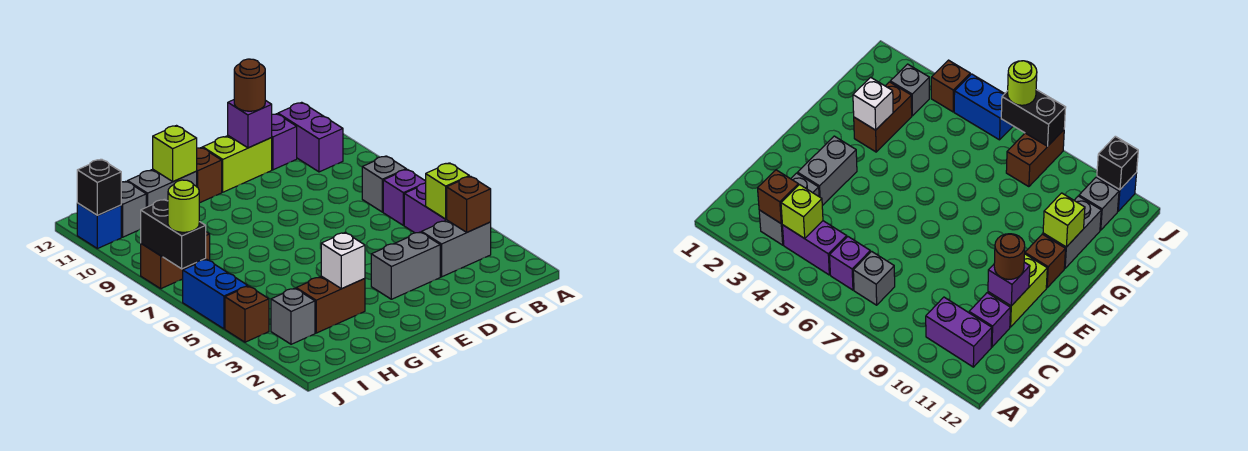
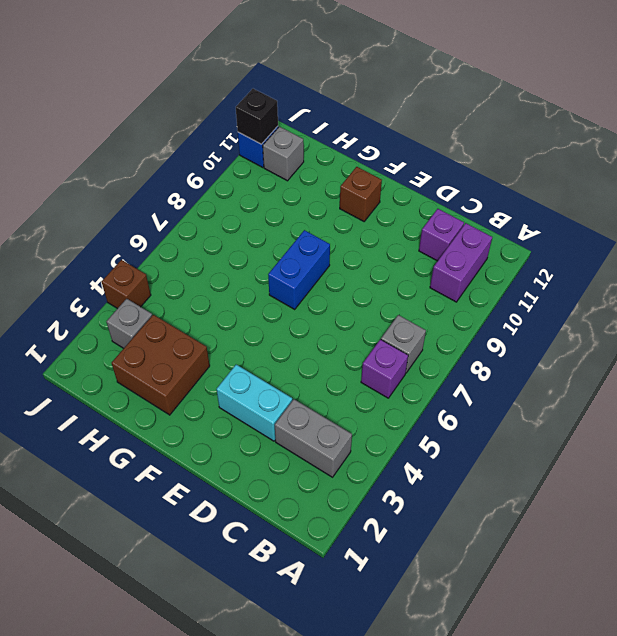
cyan 1x2 brick [216,365,292,441] -> grey 1x2 brick [371,232,440,299]
blue 1x2 brick [268,230,330,309] -> blue 1x2 brick moved to [183,259,248,329]
brown 2x2 brick [112,315,210,415] -> brown 1x2 brick [296,276,365,333]
none -> purple 1x2 brick [404,183,447,233]
none -> lime 1x2 brick [203,136,272,192]
none -> grey 1x2 brick [128,169,197,207]

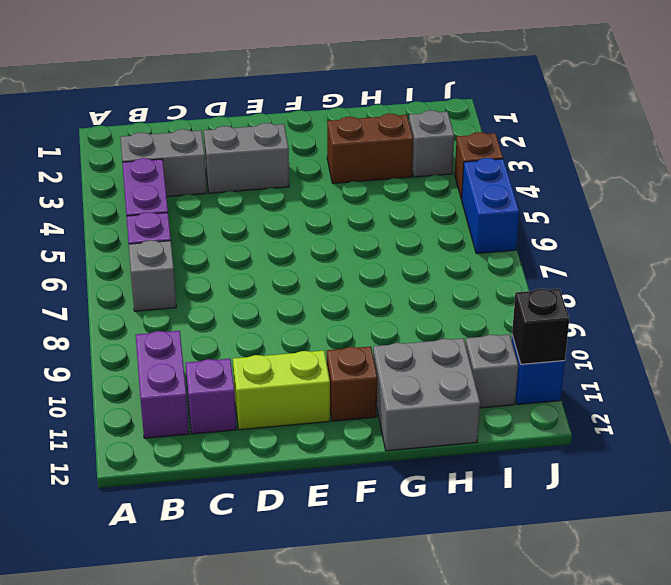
grey 2x2 brick [373,338,480,451] -> grey 1x2 brick [128,169,197,207]
none -> brown 1x2 brick [141,232,210,289]
none -> brown 1x1 brick [447,176,491,232]
none -> lime 1x1 brick [426,163,469,219]

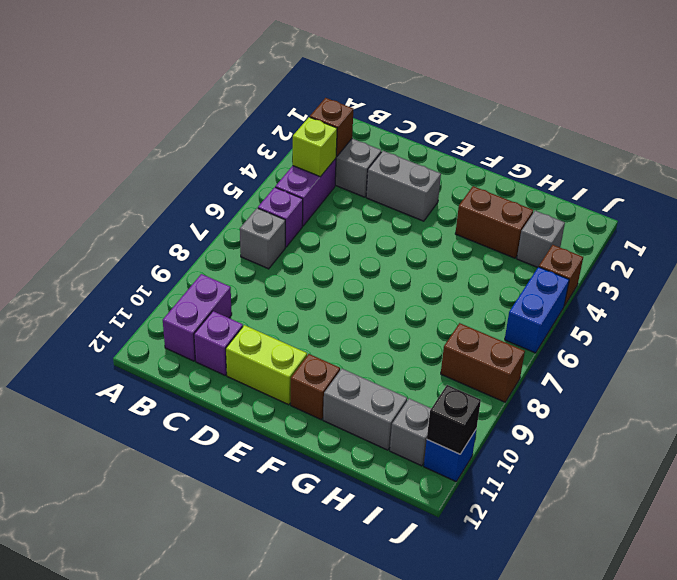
none -> purple 1x1 brick [228,100,272,148]
none -> white 1x1 brick [321,233,365,289]
none -> lime 1x1 brick [153,126,197,182]

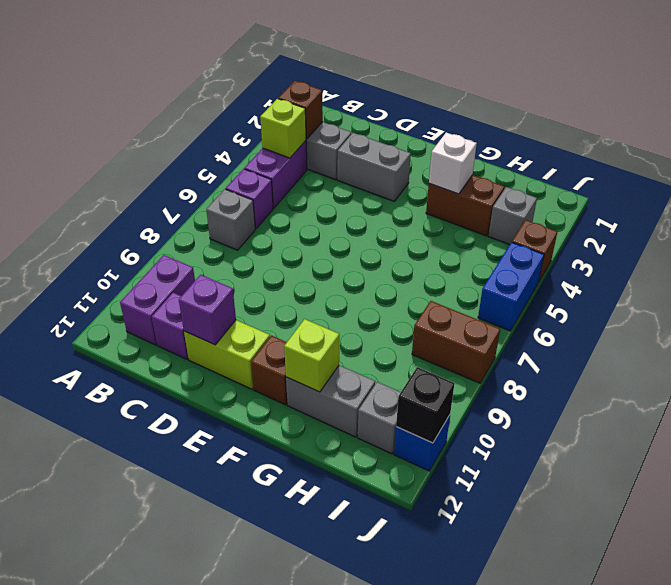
none -> black 1x2 brick [141,199,206,269]
none -> brown 1x1 round brick [234,59,265,111]
none -> lime 1x1 round brick [168,180,200,232]

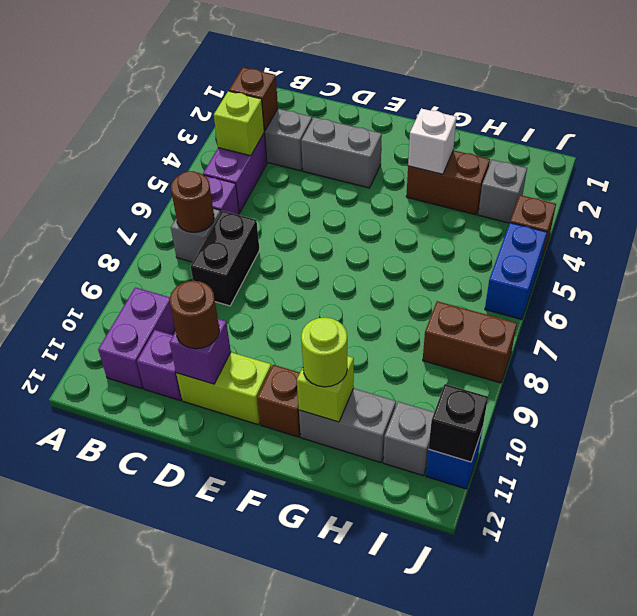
brown 1x1 round brick [171,171,214,233] -> none
black 1x2 brick [191,211,260,306] -> black 1x2 brick moved to [141,199,206,269]
lime 1x1 round brick [301,318,347,387] -> lime 1x1 round brick moved to [168,180,200,232]

